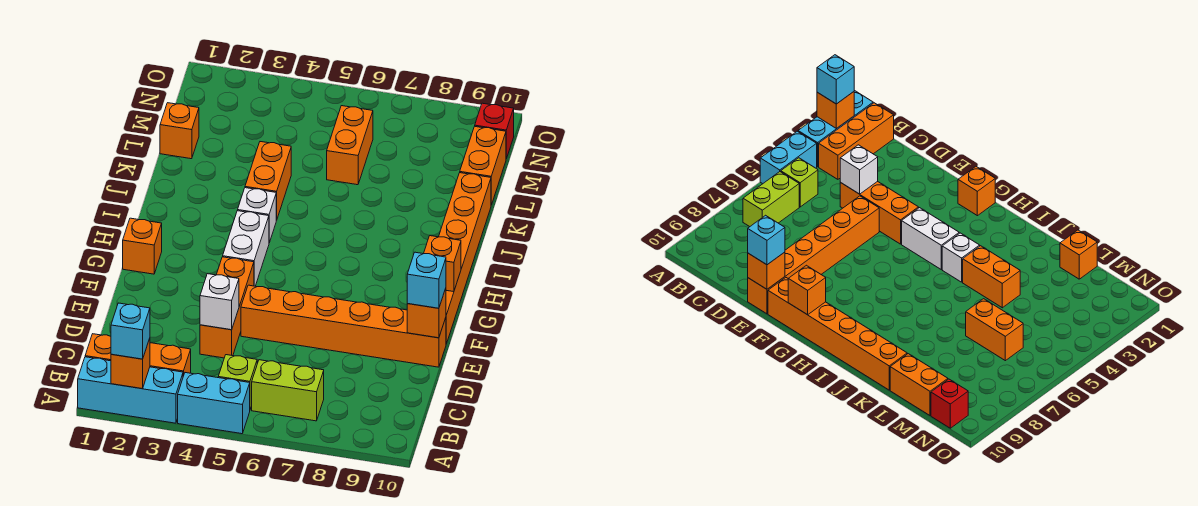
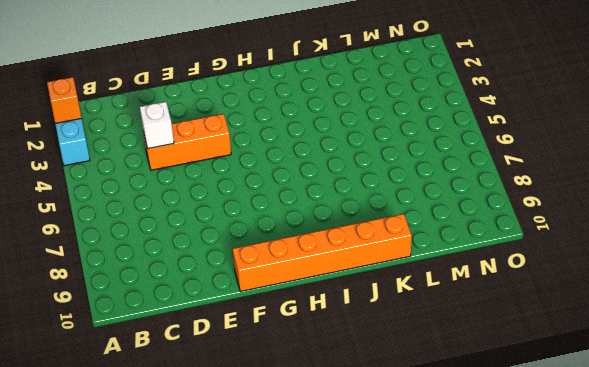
none -> cyan 1x2 brick [178,373,250,434]
none -> orange 1x3 brick [85,334,191,376]
none -> lime 1x1 brick [218,355,257,409]

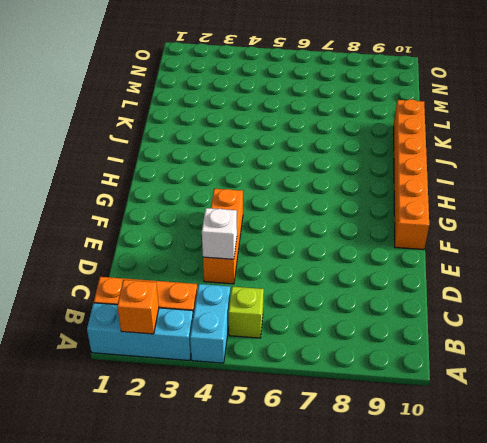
cyan 1x2 brick [190,284,230,363] -> cyan 1x2 brick turned to [178,373,250,434]
none -> lime 1x2 brick [252,360,324,421]
none -> orange 1x6 brick [241,285,446,367]
none -> orange 1x1 brick [123,218,162,274]

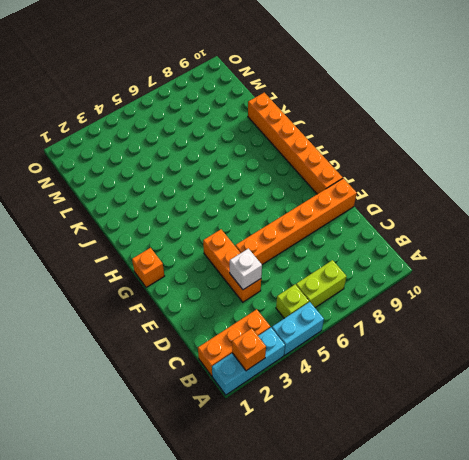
none -> white 1x2 brick [223,211,269,286]
none -> white 1x1 brick [238,188,276,243]
none -> orange 1x2 brick [245,142,291,220]

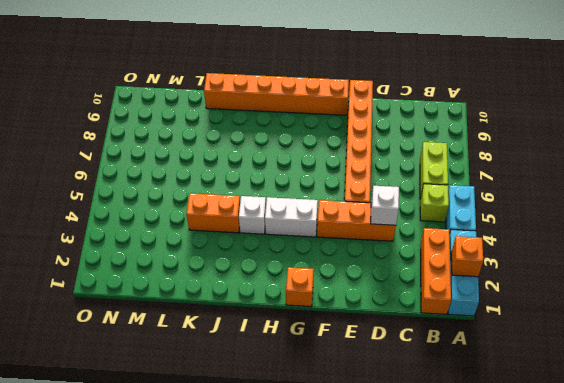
none -> orange 1x1 brick [160,103,199,159]
none -> orange 1x2 brick [327,106,373,185]
none -> orange 1x2 brick [460,126,506,205]

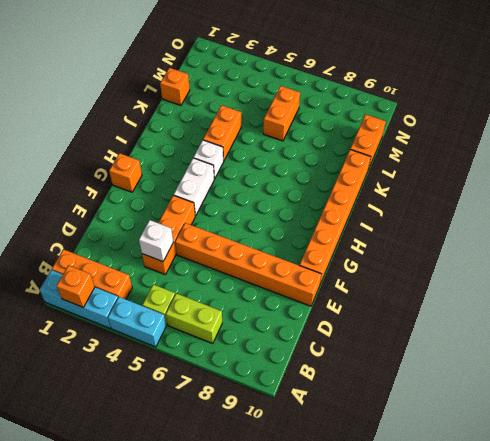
none -> red 1x1 brick [475,103,514,159]
none -> orange 1x1 brick [407,288,446,338]
none -> orange 1x1 brick [424,236,461,292]

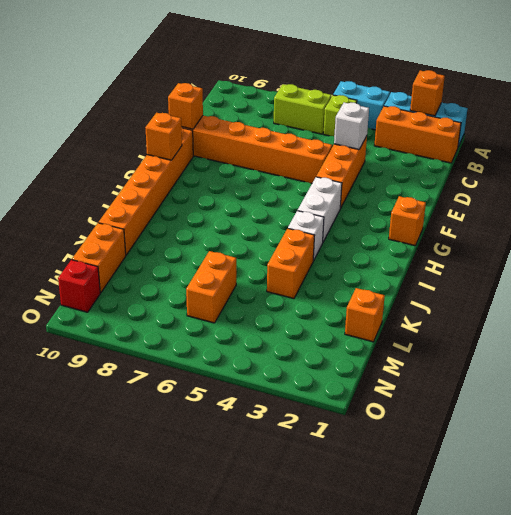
none -> cyan 1x1 brick [111,303,150,359]
none -> cyan 1x1 brick [407,252,446,308]

